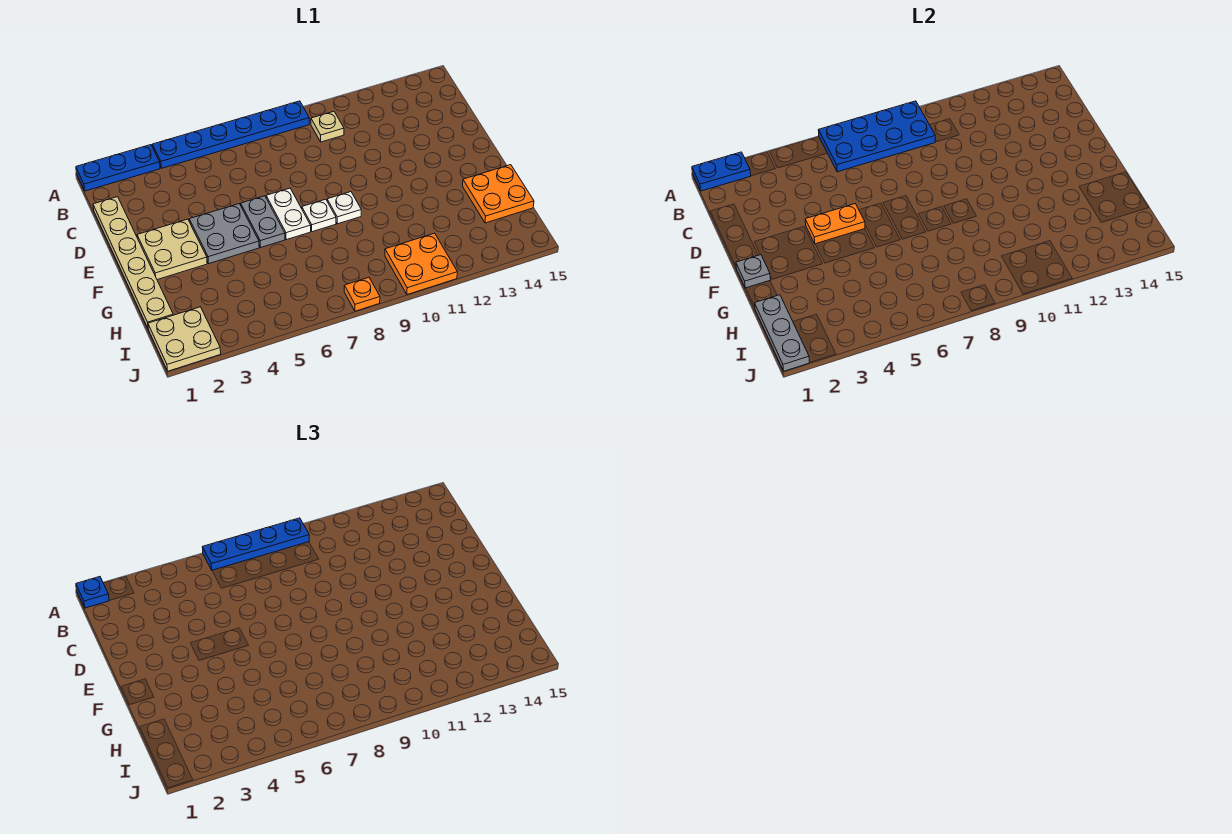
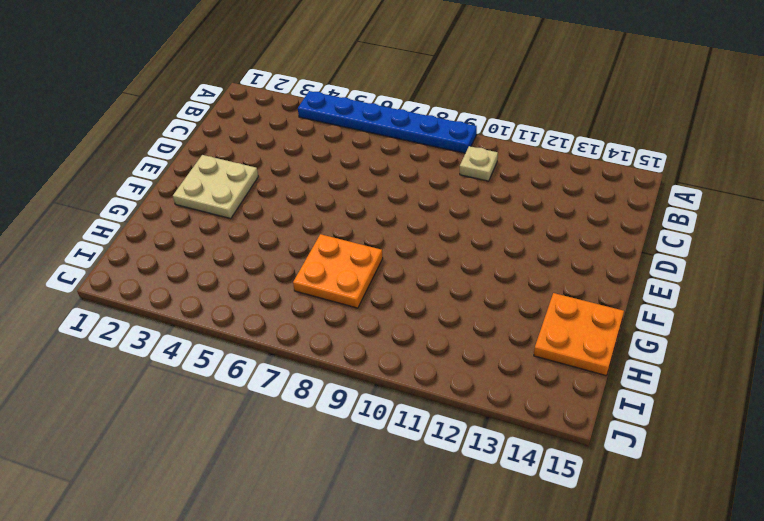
orange 2x2 plate [293,234,383,308] -> orange 2x2 plate moved to [385,233,457,295]
none -> blue 1x3 plate [76,145,160,191]
none -> tan 1x6 plate [93,197,173,328]
none -> grey 2x2 plate [189,204,259,263]

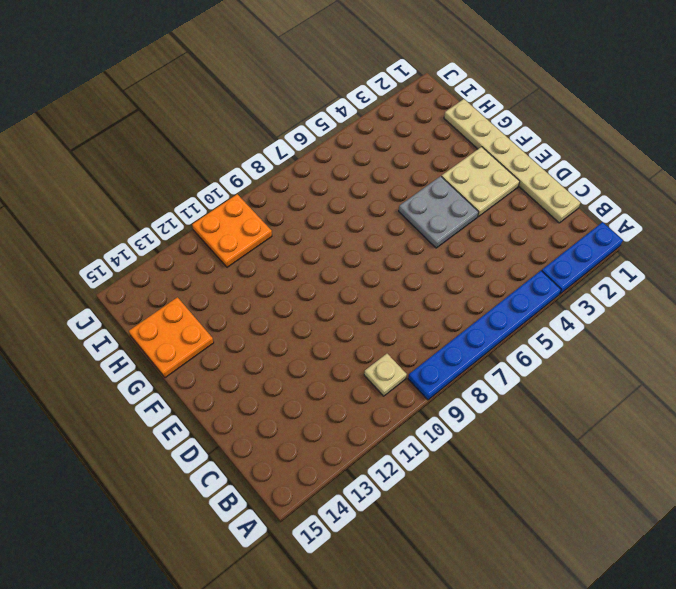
none -> grey 1x2 plate [241,196,285,248]
none -> white 1x2 plate [266,188,311,240]
none -> white 1x1 plate [302,199,336,232]

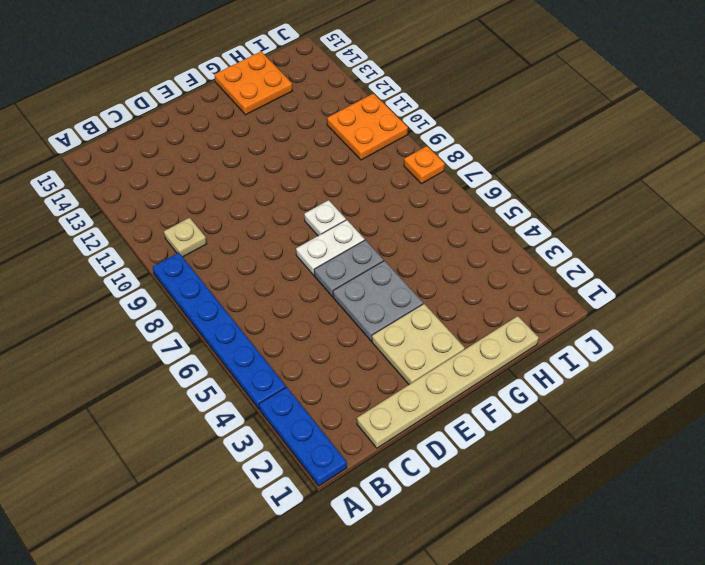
none -> white 1x1 plate [327,192,361,224]
none -> tan 2x2 plate [148,307,221,371]
none -> blue 1x2 plate [692,152,751,191]

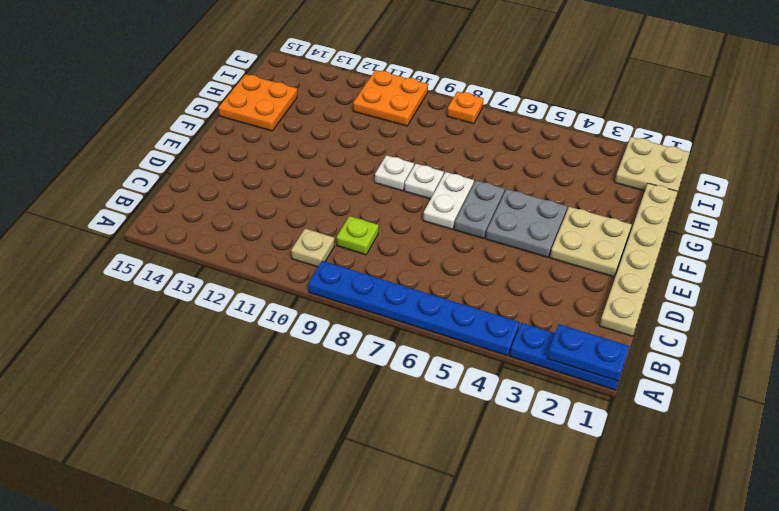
lime 1x1 plate [337,216,379,255] -> none
none -> blue 2x4 plate [818,101,935,172]
none -> orange 1x2 plate [805,204,865,244]
none -> grey 1x1 plate [736,255,771,288]

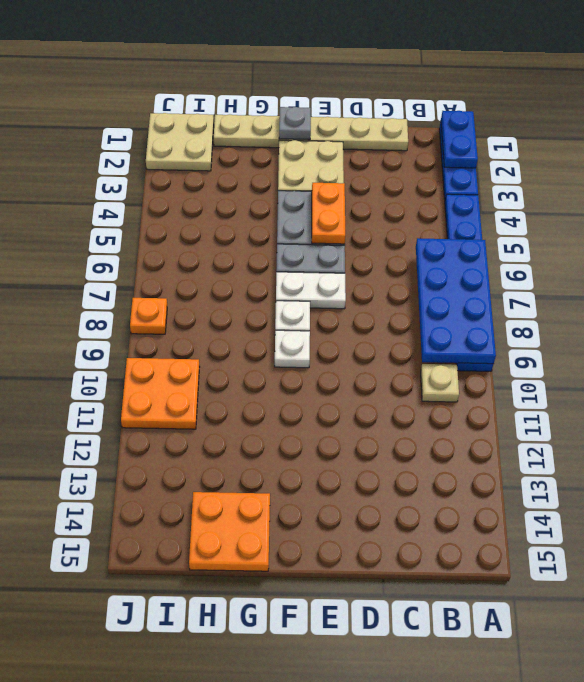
none -> grey 1x3 plate [755,295,810,371]
none -> blue 1x1 plate [76,577,109,608]
none -> blue 1x4 plate [202,518,309,570]

